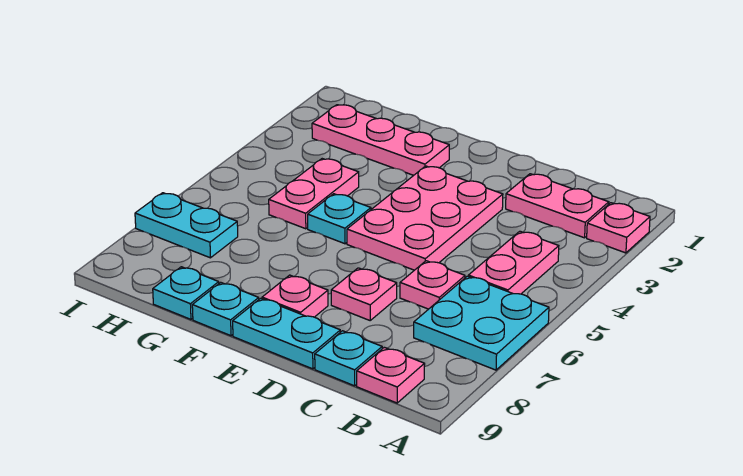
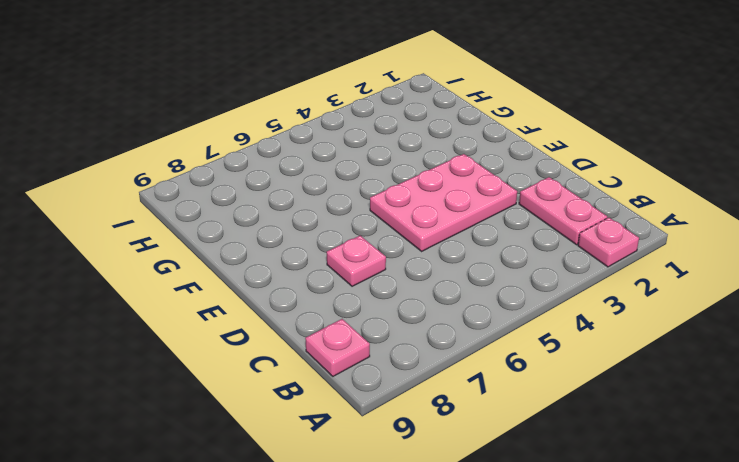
none -> cyan 2x2 plate [414,276,549,370]
none -> pink 1x2 plate [468,231,559,294]
none -> pink 1x1 plate [400,261,465,309]

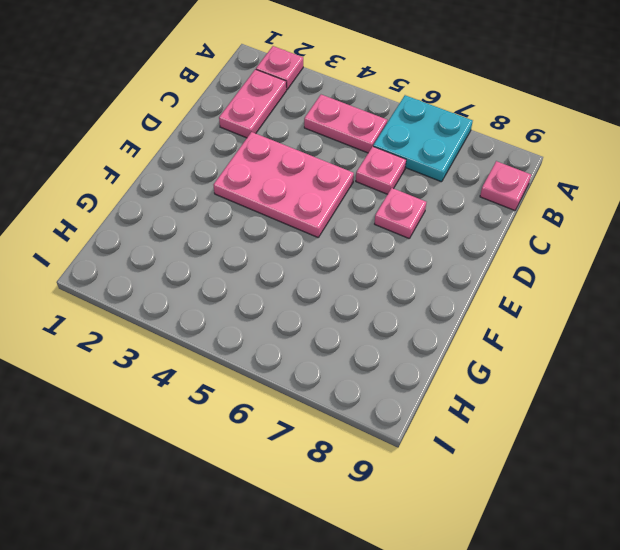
none -> cyan 1x1 plate [315,331,382,386]
none -> cyan 1x2 plate [233,298,340,369]
none -> pink 1x1 plate [262,275,328,317]

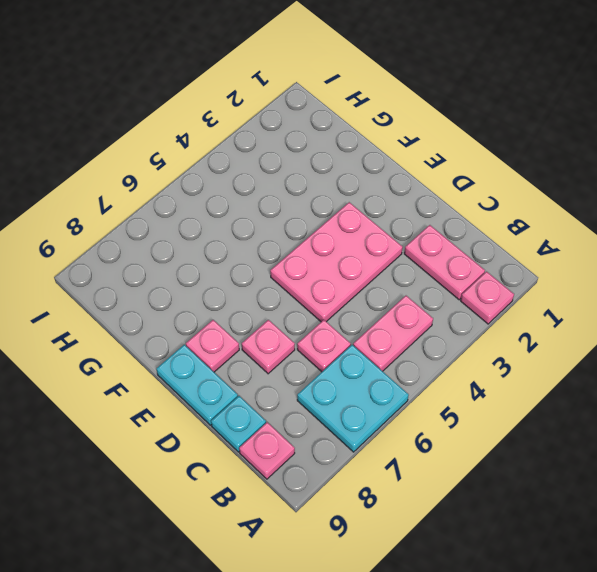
none -> pink 1x3 plate [312,105,449,175]
none -> cyan 1x1 plate [308,194,371,244]
none -> cyan 1x1 plate [192,282,259,336]

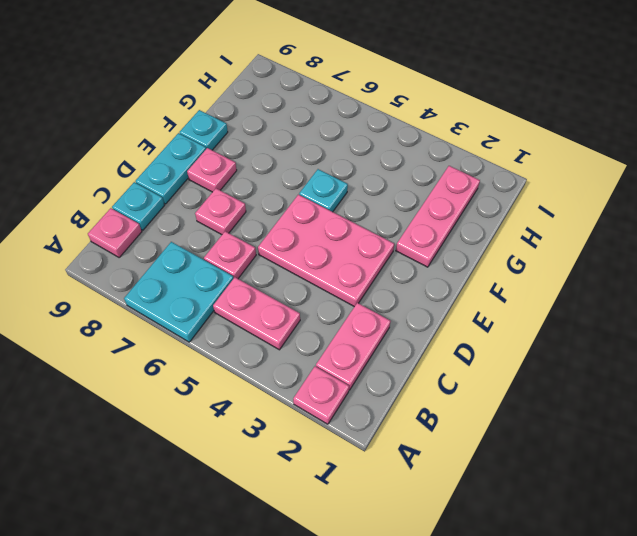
none -> pink 1x2 plate [269,159,359,229]
none -> cyan 1x1 plate [153,267,219,319]
none -> cyan 1x2 plate [135,193,238,258]

